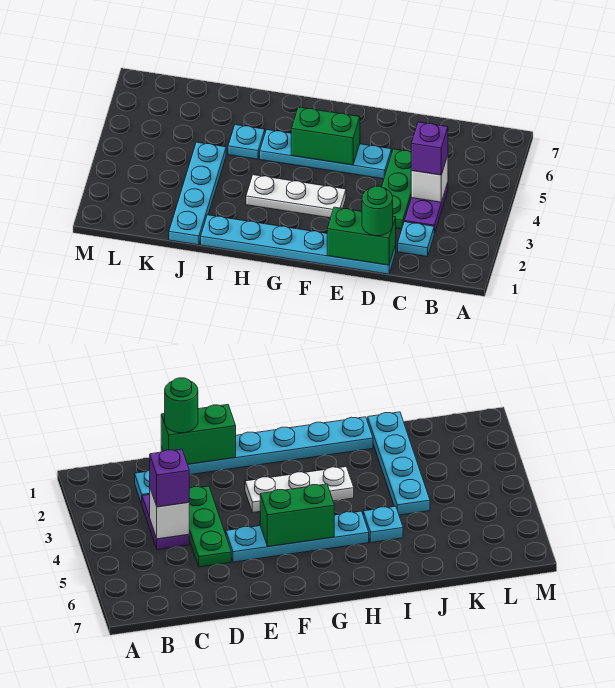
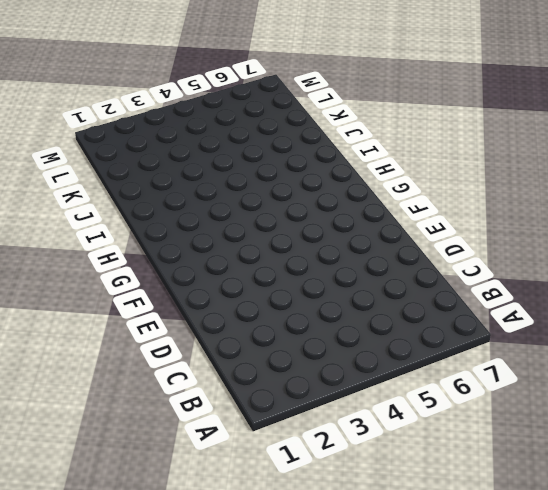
none -> cyan 1x1 plate [398,222,434,257]
none -> purple 1x2 plate [404,183,448,234]
none -> cyan 1x6 plate [201,215,396,274]

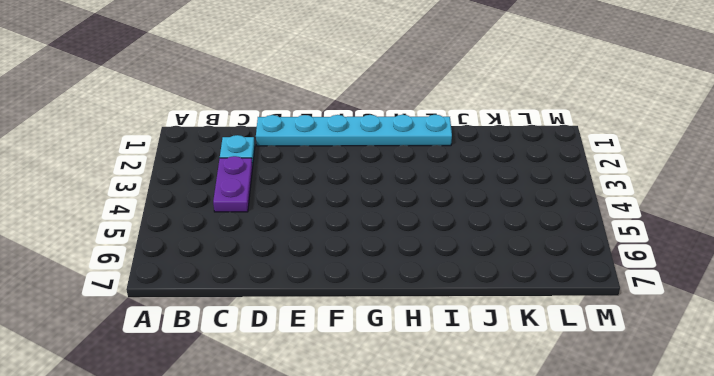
none -> green 1x3 plate [382,149,411,229]
none -> cyan 1x4 plate [260,130,392,179]
none -> white 1x3 plate [246,175,346,218]

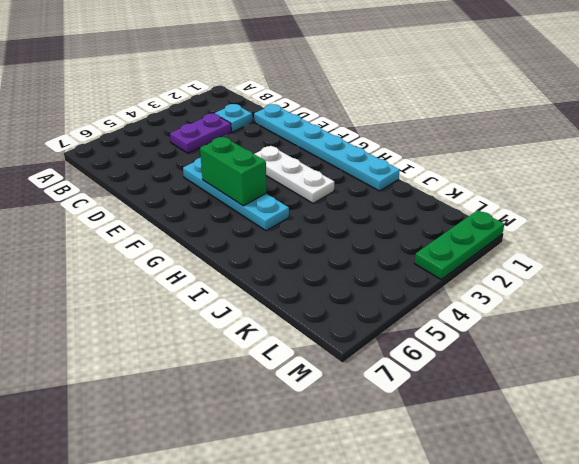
green 1x3 plate [414,210,504,279] -> green 1x3 plate moved to [382,149,411,229]
none -> cyan 1x1 plate [228,125,265,159]
none -> cyan 1x4 plate [169,142,226,245]
none -> white 1x1 brick [411,155,448,202]

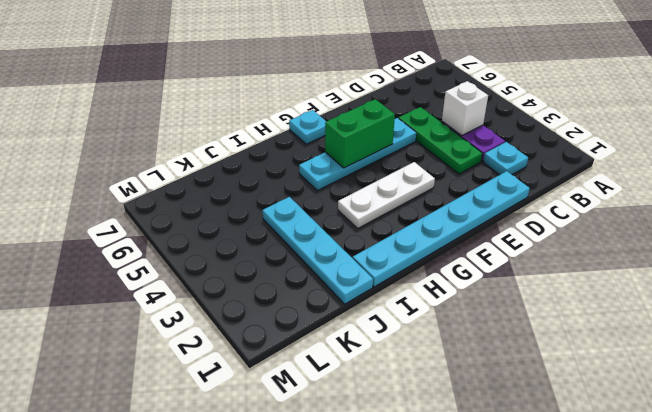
cyan 1x1 plate [289,110,326,144] -> cyan 1x1 plate moved to [228,125,265,159]
none -> green 1x2 brick [327,207,396,265]
none -> purple 1x1 brick [411,122,448,175]
none -> green 1x1 round brick [362,186,393,236]

